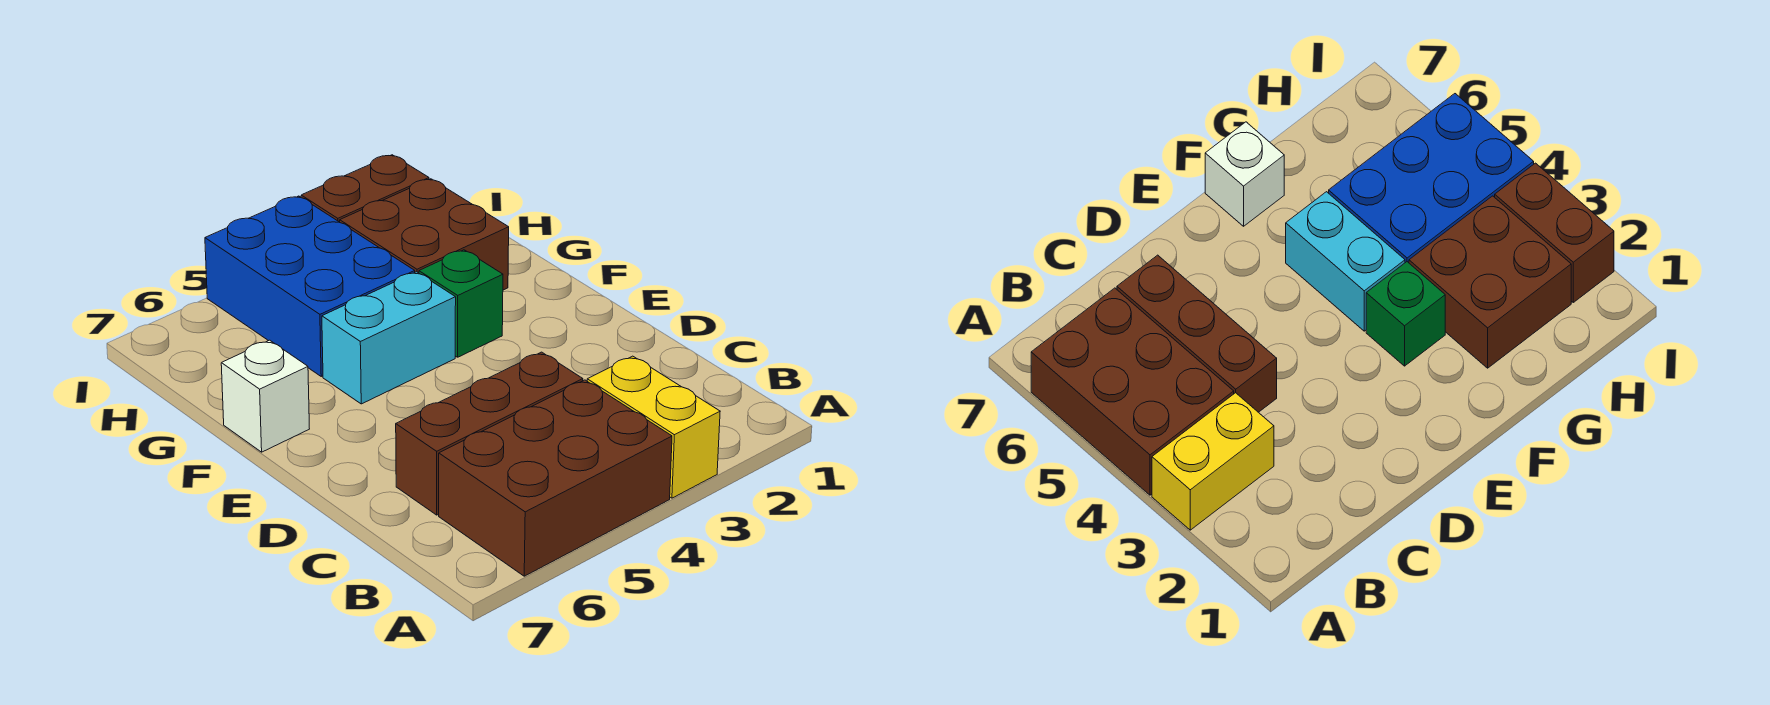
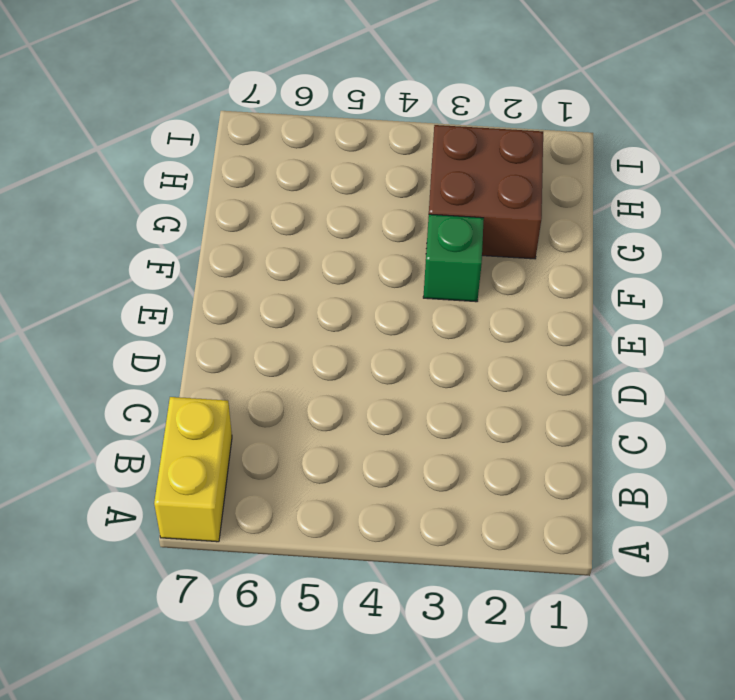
yellow 1x2 brick [154,397,232,542] -> yellow 1x2 brick moved to [587,356,720,498]
none -> brown 2x3 brick [439,380,672,576]
none -> brown 1x3 brick [396,352,583,515]

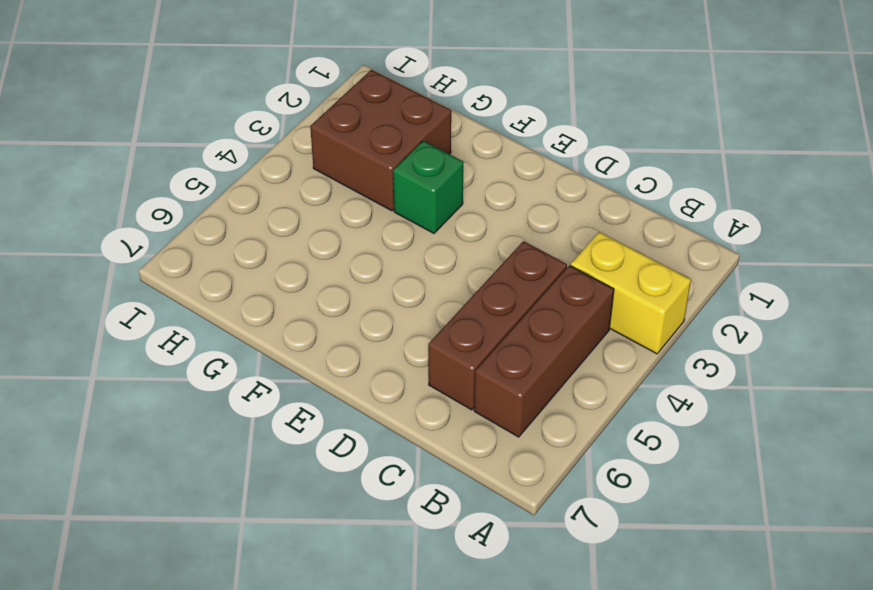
brown 1x3 brick [474,265,614,437] -> brown 2x3 brick [439,380,672,576]
none -> cyan 1x2 brick [322,272,456,404]
none -> white 1x1 brick [221,340,309,452]

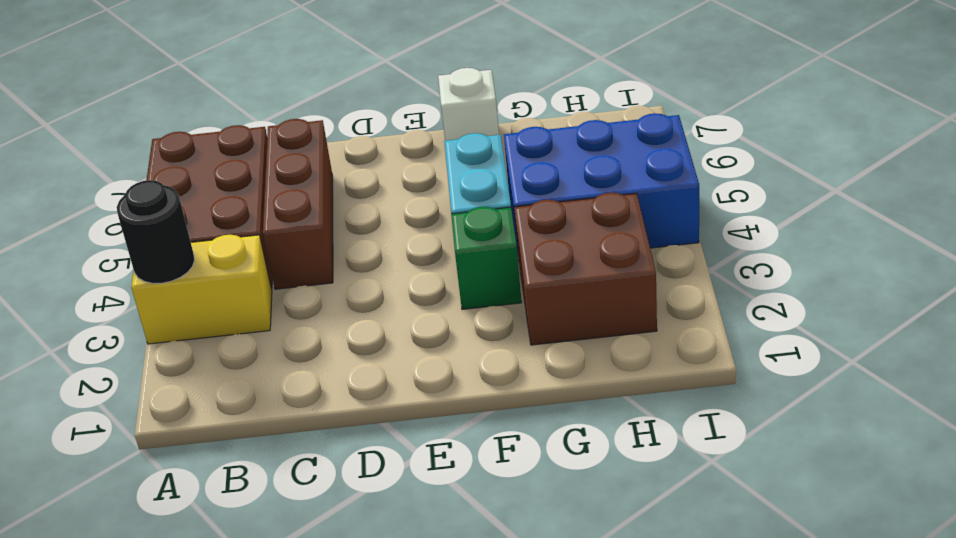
black 1x1 round brick [117,180,195,283] -> none
none -> brown 1x2 brick [301,155,429,222]

